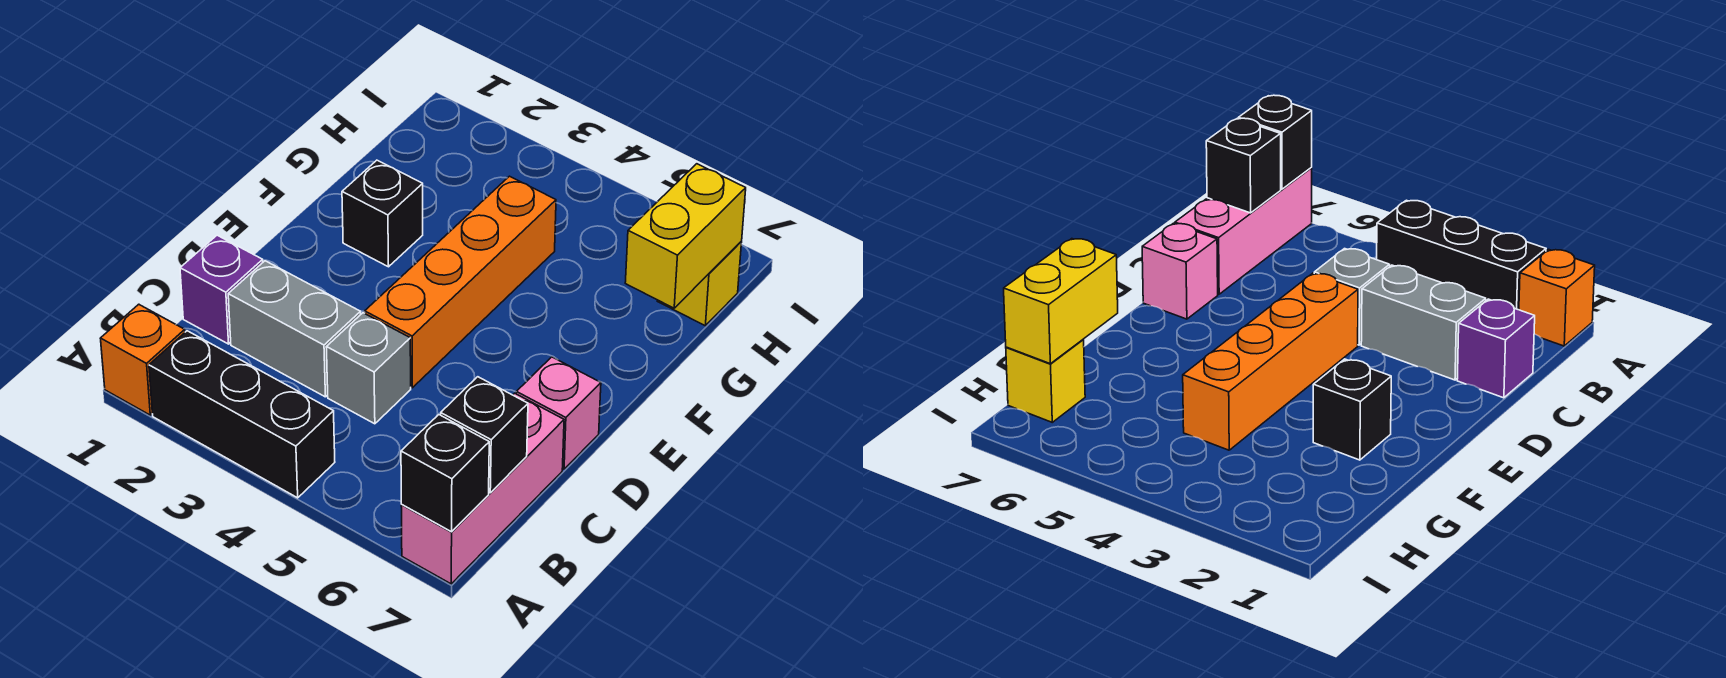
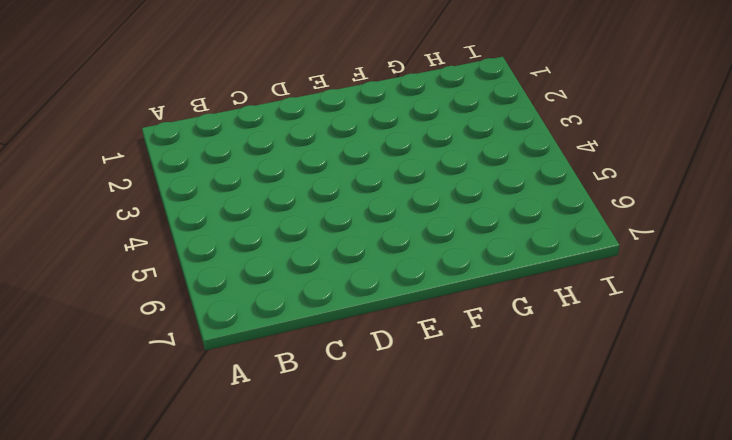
none -> orange 1x1 brick [100,304,185,415]
none -> black 1x3 brick [149,331,335,498]
none -> pink 1x3 brick [401,393,564,584]

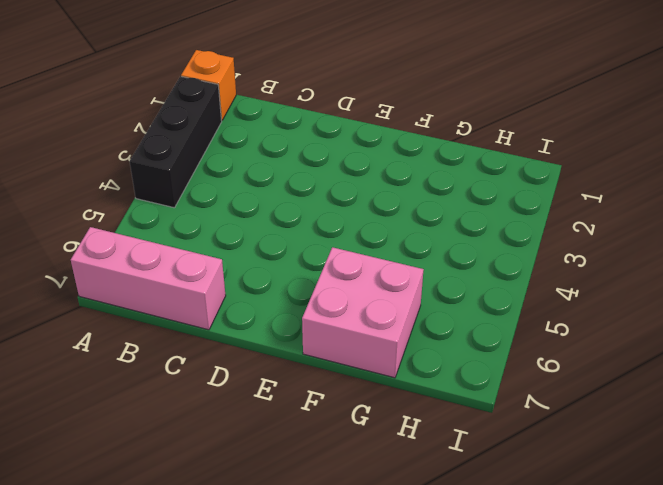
pink 2x2 brick [302,247,424,378] -> none
none -> purple 1x1 brick [180,235,263,344]
none -> grey 1x2 brick [228,261,361,397]
none -> grey 1x1 brick [326,313,411,424]

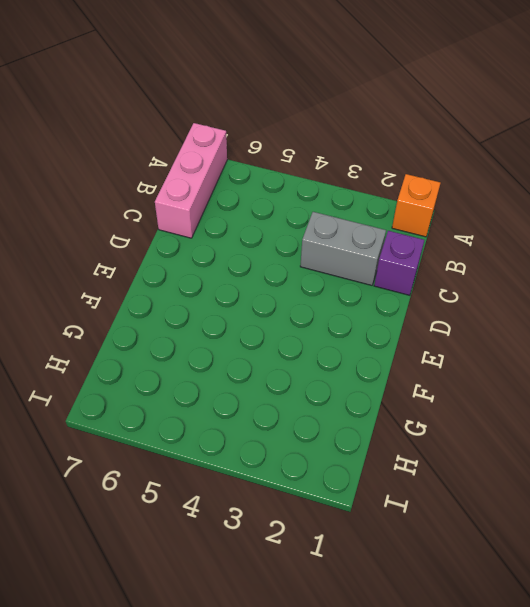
none -> black 1x3 brick [149,331,335,498]
none -> grey 1x1 brick [326,313,411,424]
none -> orange 1x4 brick [365,176,556,388]

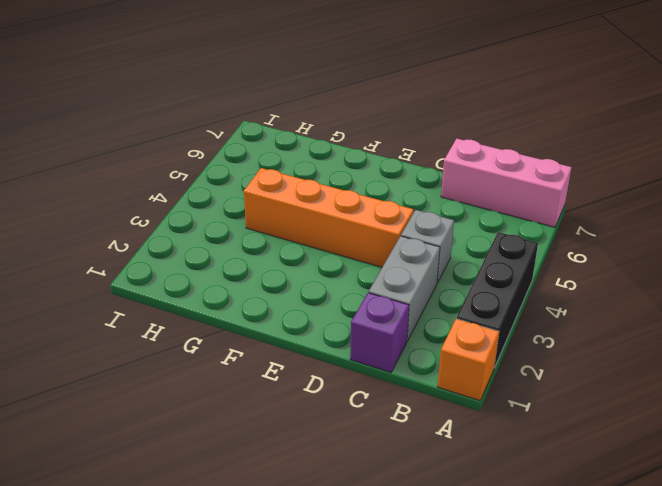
none -> pink 1x1 brick [516,357,601,469]
none -> black 1x1 brick [342,160,423,267]
none -> yellow 1x1 brick [658,242,742,326]

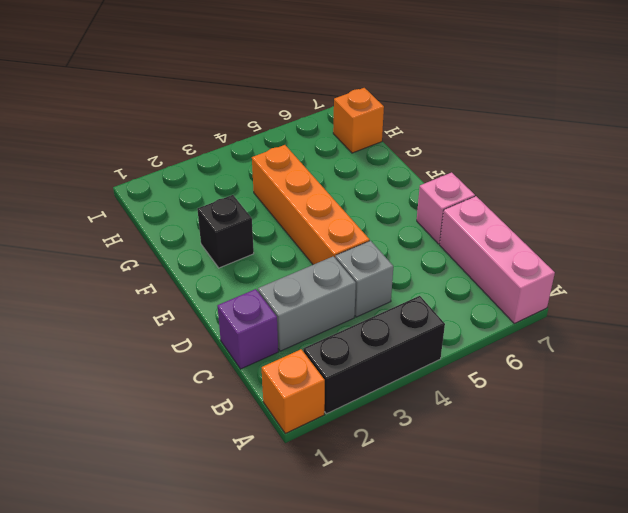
orange 1x1 brick [333,88,384,153] -> yellow 1x1 brick [658,242,742,326]
none -> black 1x1 brick [401,415,489,532]
none -> black 1x1 brick [441,377,528,493]
none -> yellow 1x2 brick [625,164,746,308]

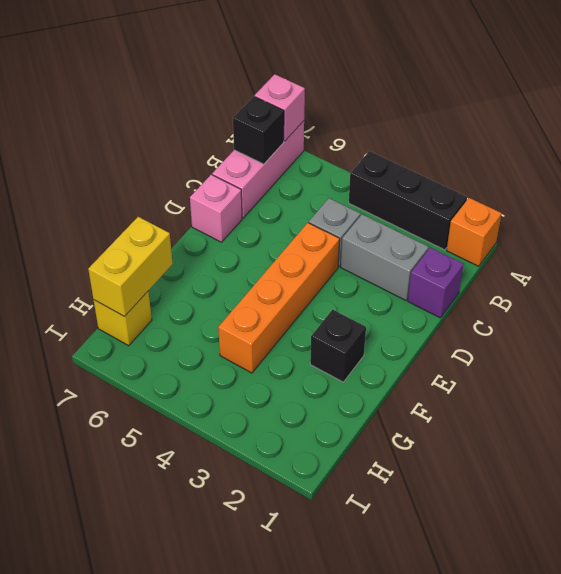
pink 1x1 brick [255,74,305,141] -> black 1x1 brick [401,415,489,532]

